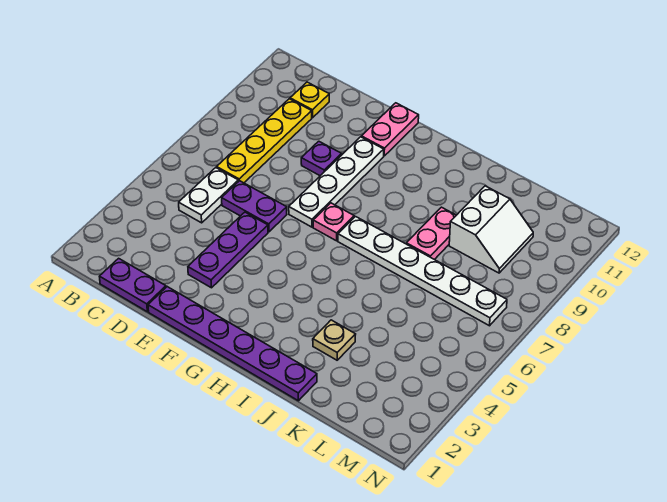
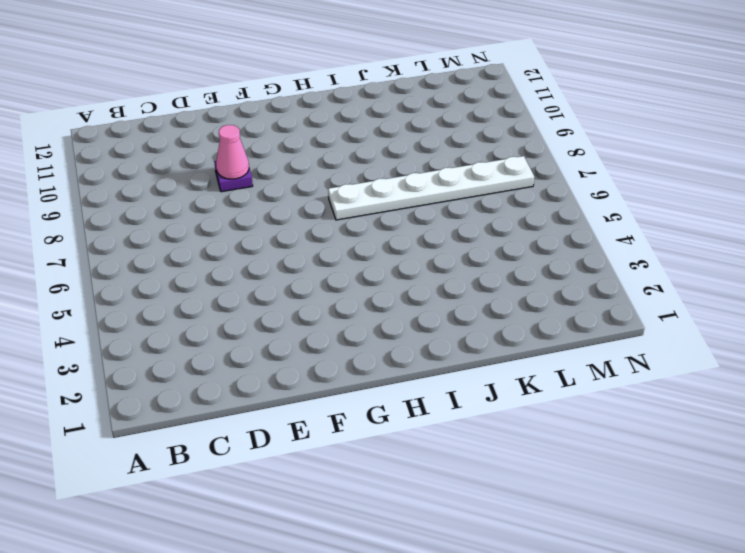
pink 1x1 cone [216,125,249,179] -> none
none -> purple 1x2 plate [99,258,166,312]
none -> white 1x2 plate [179,168,238,223]
none -> yellow 1x4 plate [217,99,312,183]

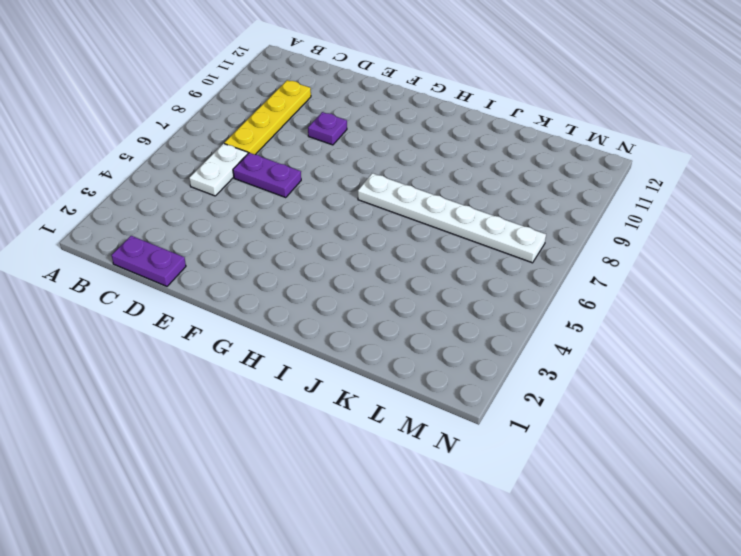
none -> yellow 1x1 plate [290,82,329,118]
none -> purple 1x6 plate [148,287,317,401]
none -> purple 1x3 plate [188,212,268,288]

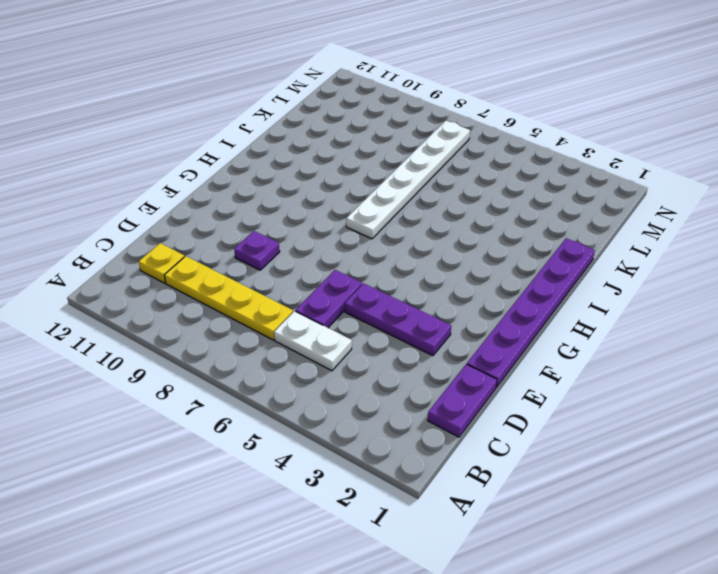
none -> white 1x4 plate [289,137,384,227]
none -> pink 1x2 plate [361,103,419,156]
none -> pink 1x1 plate [313,203,354,241]

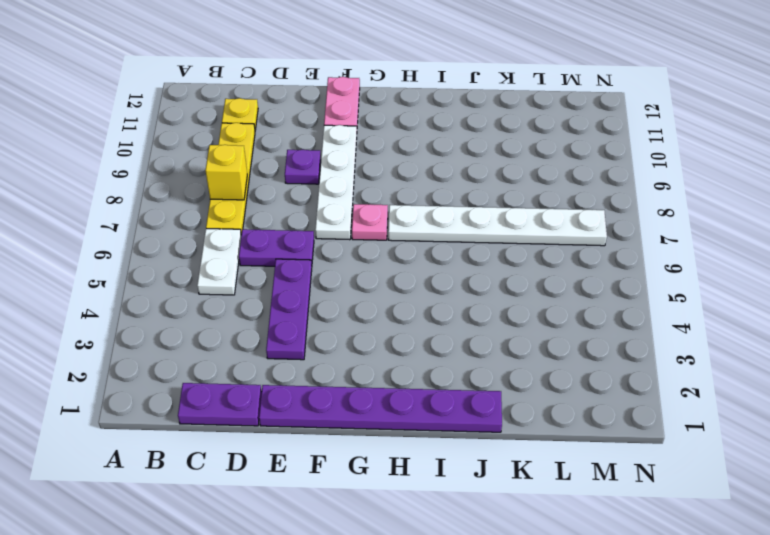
yellow 1x1 brick [205,145,247,200] -> none
none -> tan 1x1 plate [313,320,356,360]
none -> pink 1x2 plate [406,207,456,260]
none -> white 2x2 slope [449,186,533,273]

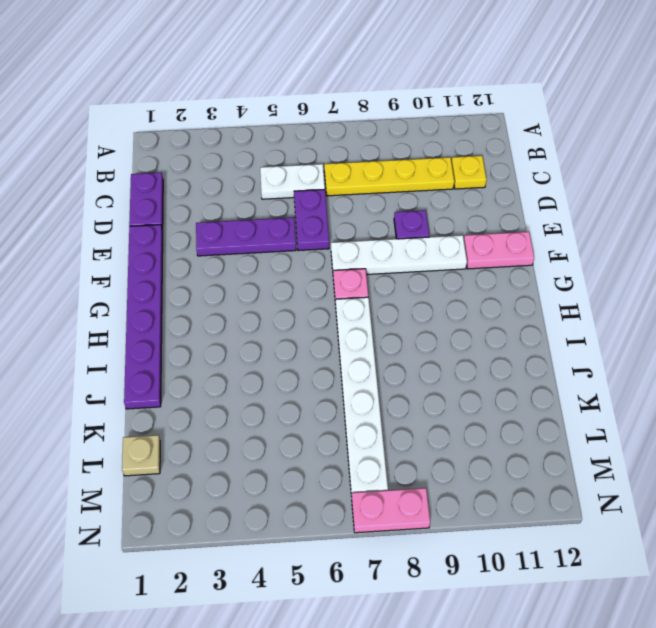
tan 1x1 plate [122,435,160,476] -> tan 1x1 plate moved to [313,320,356,360]
pink 1x2 plate [352,488,430,533] -> pink 1x2 plate moved to [406,207,456,260]
none -> white 2x2 slope [449,186,533,273]

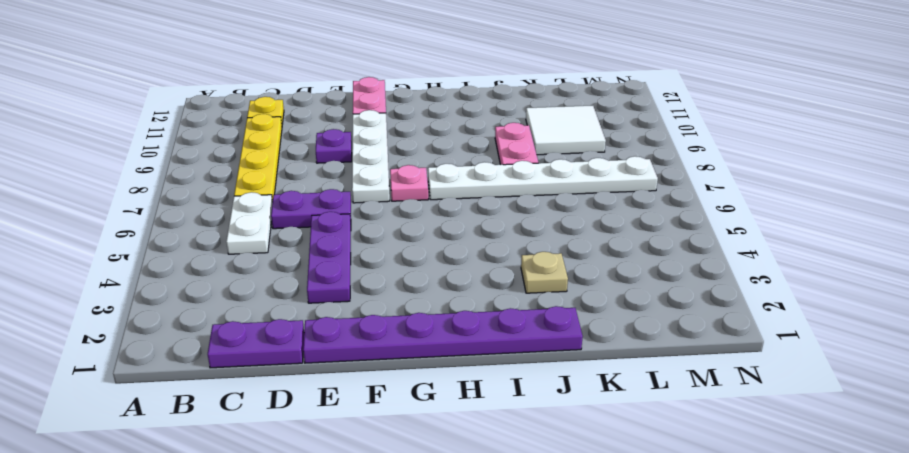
white 2x2 tile [526,106,606,155] -> white 2x2 slope [449,186,533,273]

